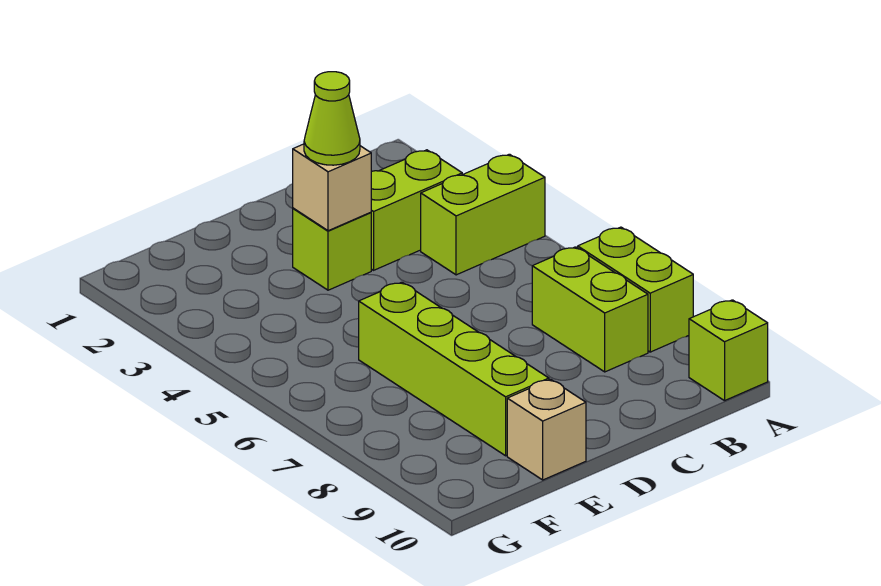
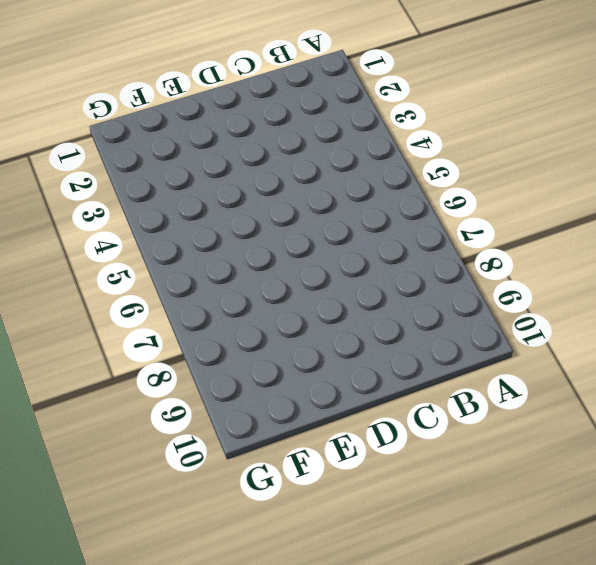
none -> lime 1x2 brick [421,154,545,275]
none -> lime 1x2 brick [578,227,693,352]

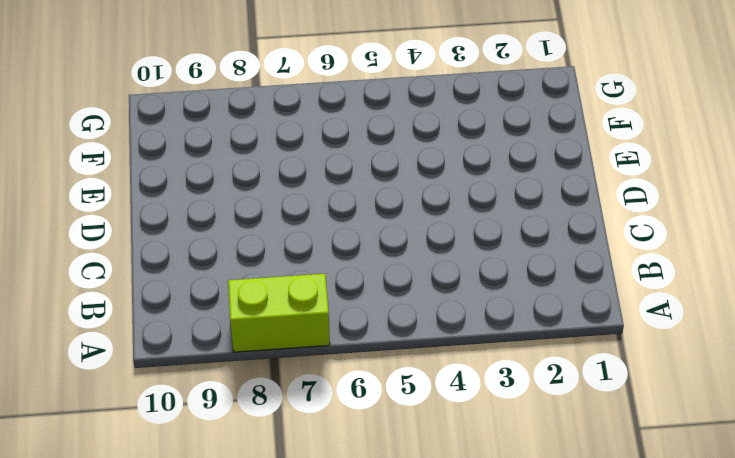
none -> lime 1x2 brick [421,154,545,275]
none -> lime 1x1 brick [689,300,768,401]

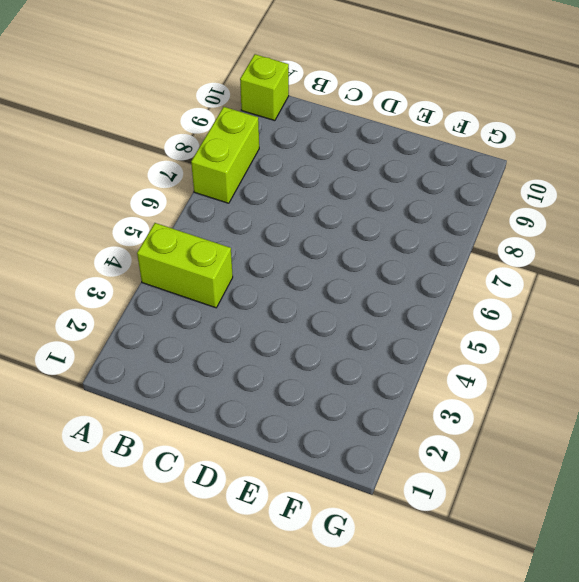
none -> lime 1x2 brick [371,150,462,270]
none -> lime 1x2 brick [532,247,648,372]

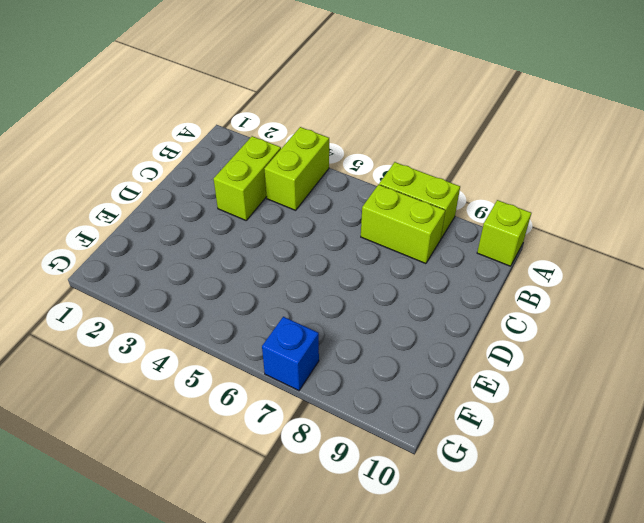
blue 1x1 brick [262,317,319,391] -> none
none -> lime 1x1 brick [293,208,371,290]
none -> lime 1x4 brick [359,282,549,456]

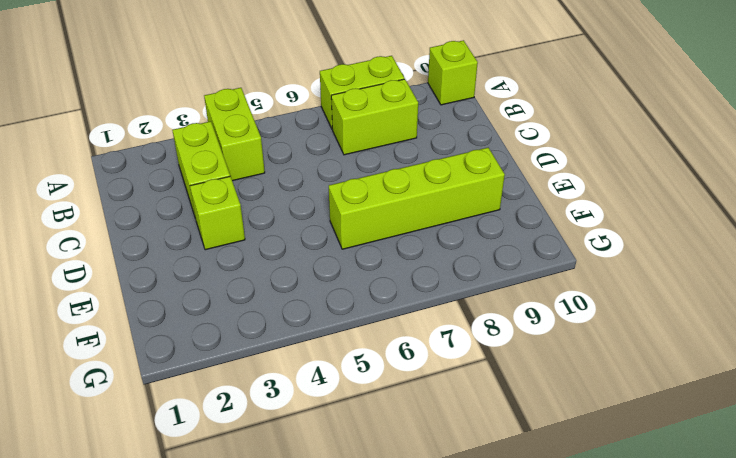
none -> tan 1x1 brick [507,379,586,480]
none -> tan 1x1 brick [293,144,371,231]

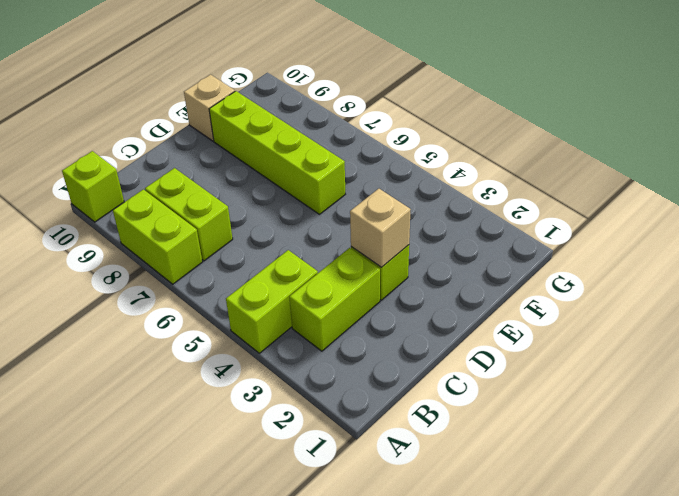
none -> lime 1x1 cone [304,72,360,165]

